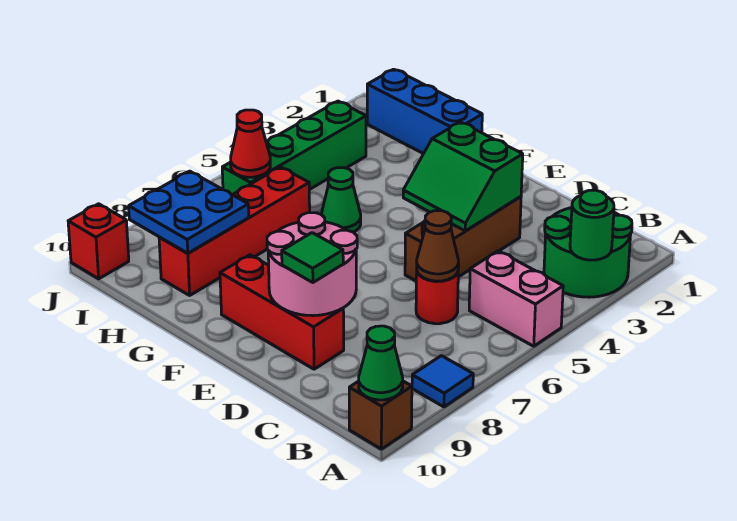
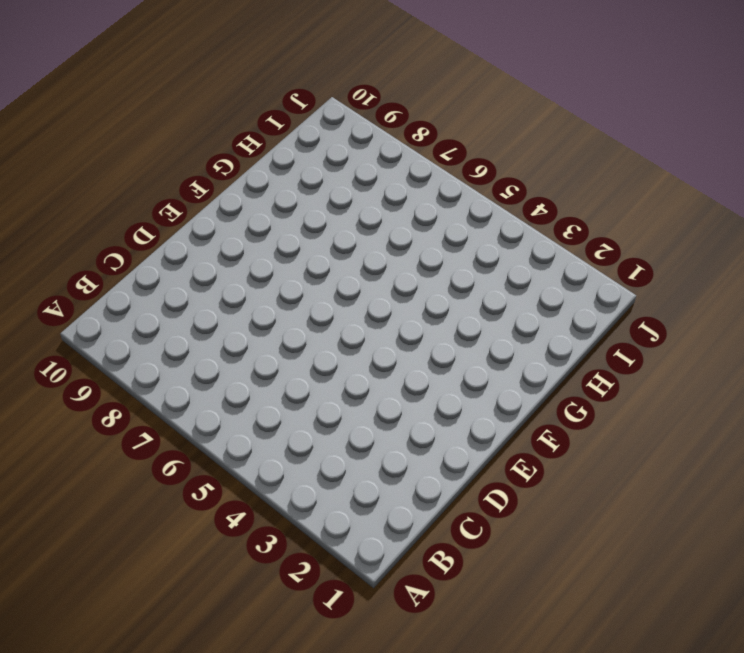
none -> green 2x2 round brick [544,208,632,297]
none -> pink 1x2 brick [469,251,563,346]
none -> blue 1x1 tile [412,356,473,407]

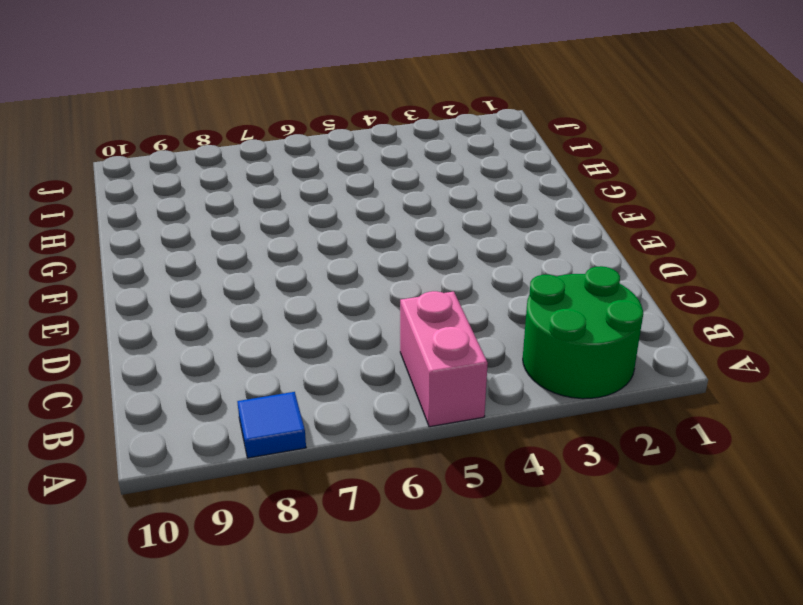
none -> brown 1x1 brick [349,381,412,449]
none -> red 1x1 round brick [416,272,458,324]
none -> brown 1x3 brick [405,196,521,281]

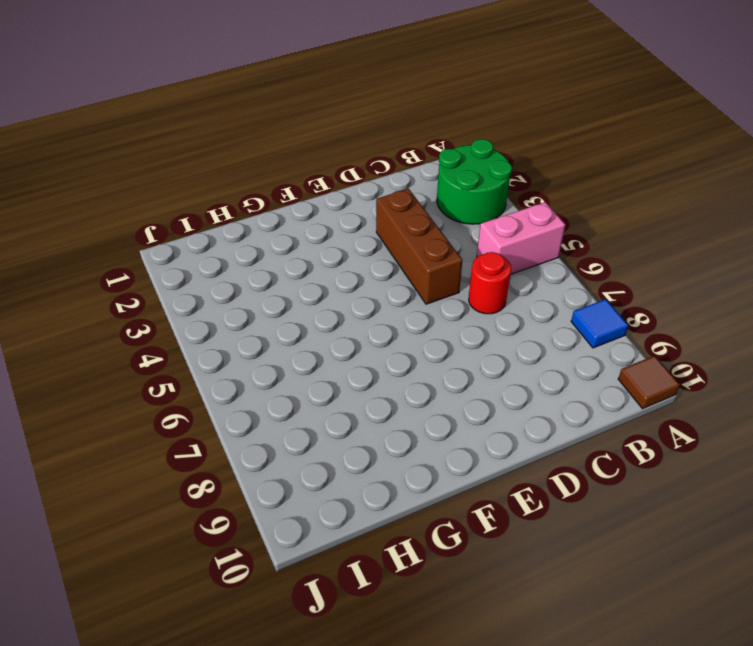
brown 1x1 tile [618,356,680,409] -> brown 1x1 brick [349,381,412,449]
none -> red 1x3 brick [220,255,344,369]
none -> blue 1x3 brick [367,69,482,154]
none -> green 1x1 cone [321,168,361,232]

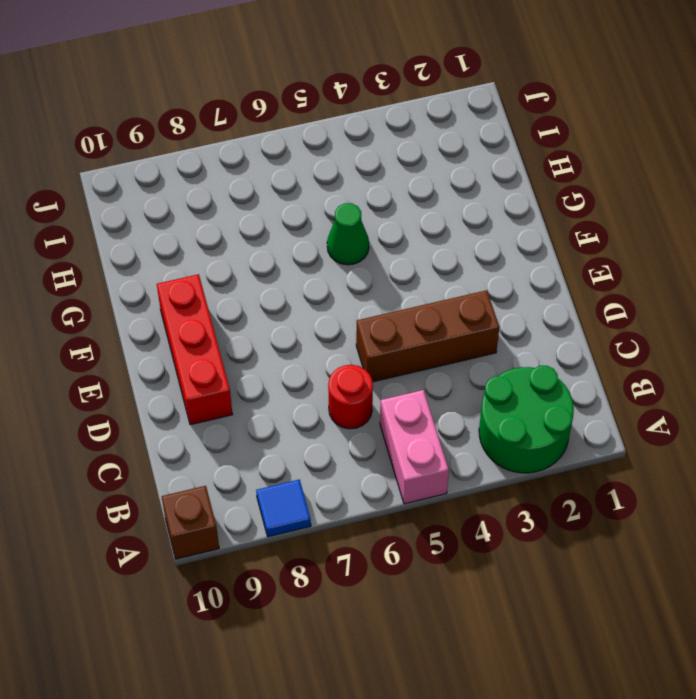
none -> blue 1x3 brick [367,69,482,154]
none -> red 1x4 brick [159,167,310,295]
none -> green 1x4 brick [222,101,366,195]

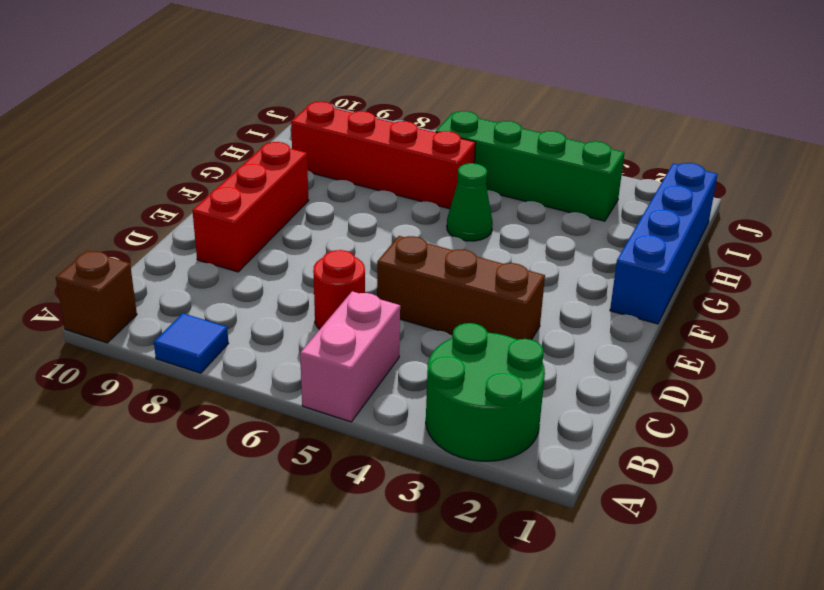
blue 1x4 brick [610,163,718,324] -> blue 1x3 brick [367,69,482,154]
none -> red 1x1 brick [68,204,129,279]
none -> green 1x1 round brick [570,190,614,260]
none -> green 1x1 cone [359,326,403,400]

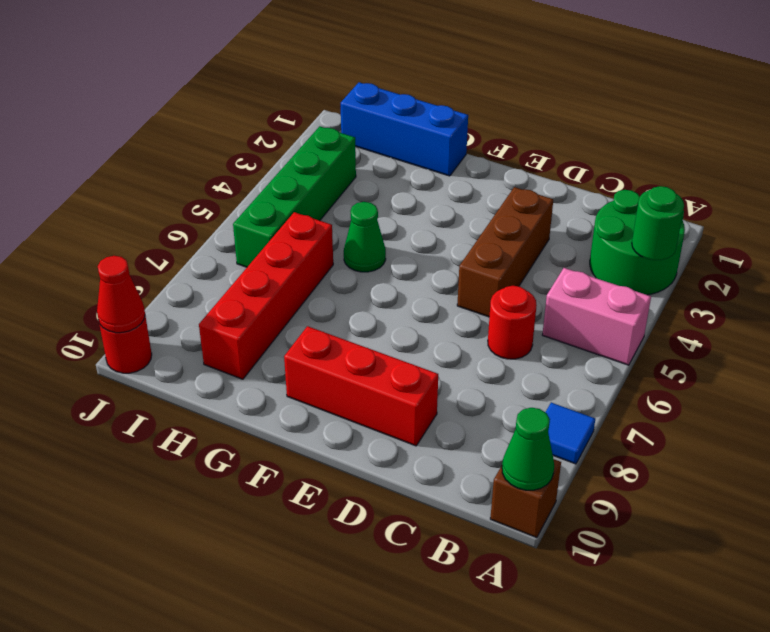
red 1x1 round brick [99,316,152,373] -> red 1x1 brick [68,204,129,279]
red 1x1 cone [97,256,145,333] -> red 1x1 cone moved to [231,110,270,177]
none -> brown 1x1 cone [417,211,459,281]
none -> green 2x2 slope [403,122,523,231]
none -> pink 2x2 round brick [267,213,357,316]

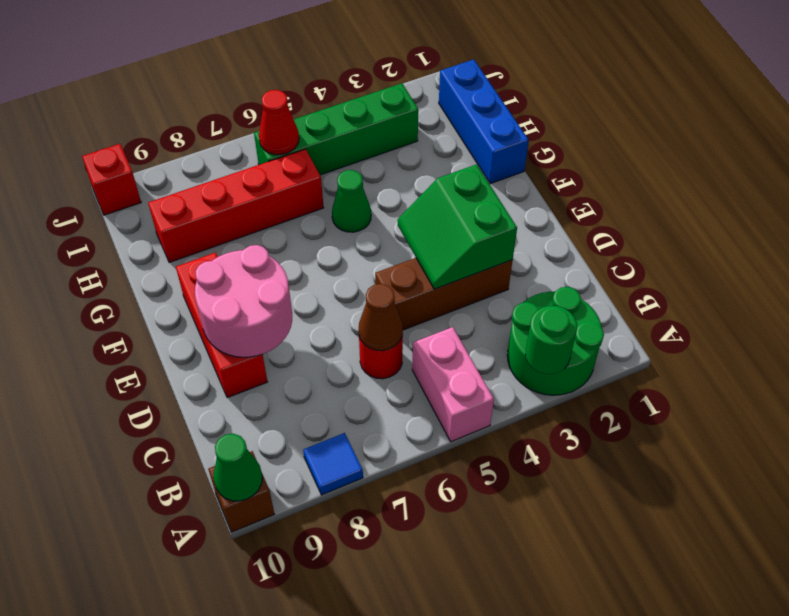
none -> blue 2x2 plate [129,171,249,253]
none -> green 1x1 tile [282,233,343,283]

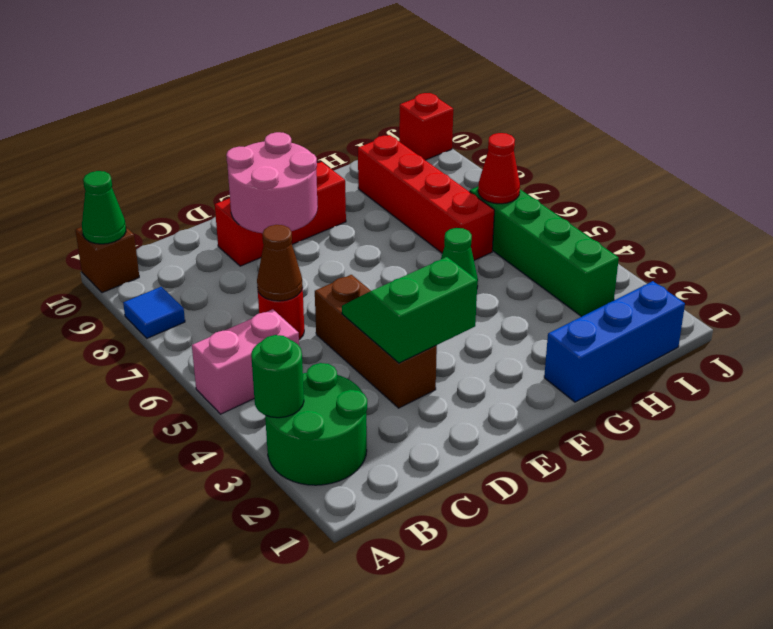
none -> blue 2x2 plate [129,171,249,253]
none -> green 1x1 tile [282,233,343,283]

